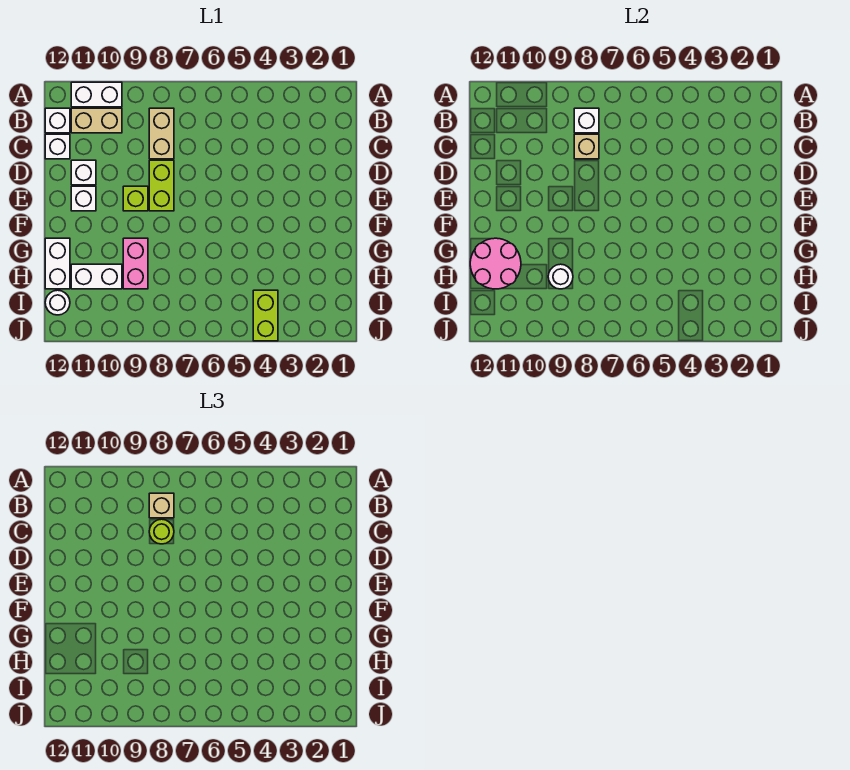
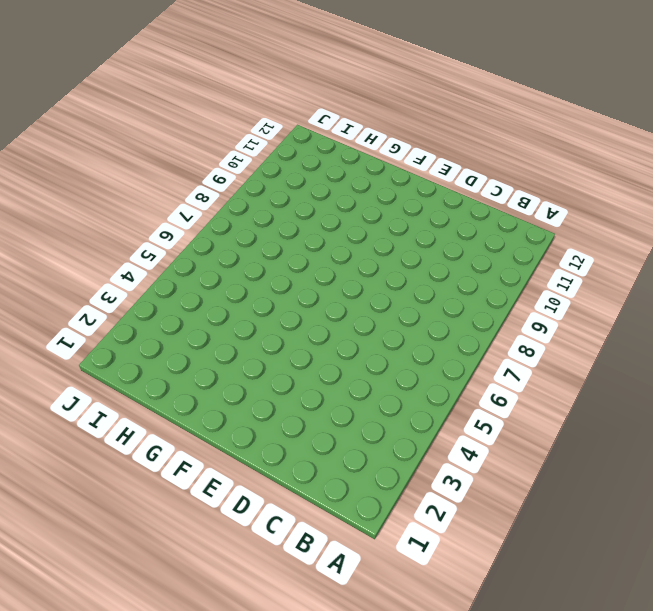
none -> white 1x2 brick [71,82,122,107]
none -> tan 1x2 brick [149,108,174,159]
none -> tan 1x2 brick [71,108,122,133]

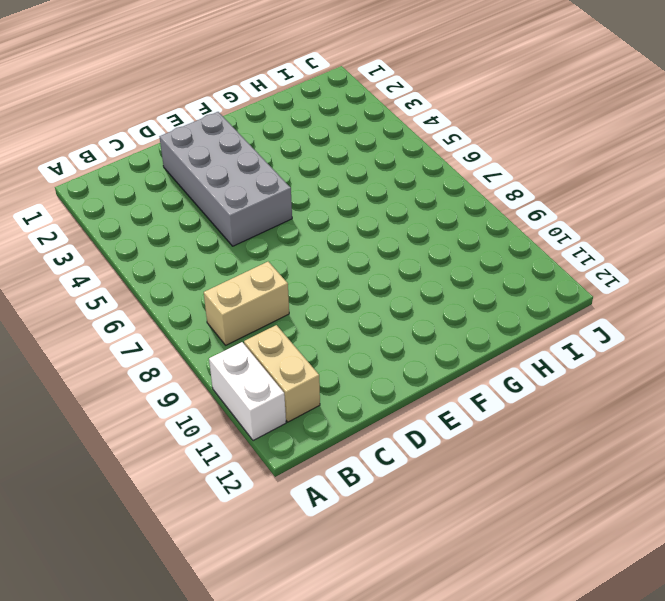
grey 2x4 brick [160,112,292,246] -> none
none -> white 1x1 brick [45,108,70,133]
none -> white 1x1 brick [45,134,70,159]
none -> lime 1x2 brick [149,160,174,211]

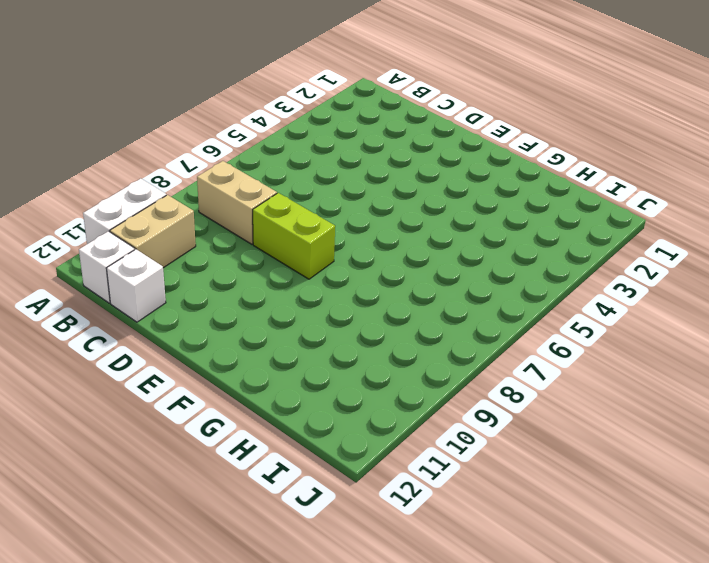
none -> white 1x1 brick [71,160,96,185]
none -> lime 1x1 brick [123,186,148,211]
none -> white 1x1 brick [71,186,96,211]

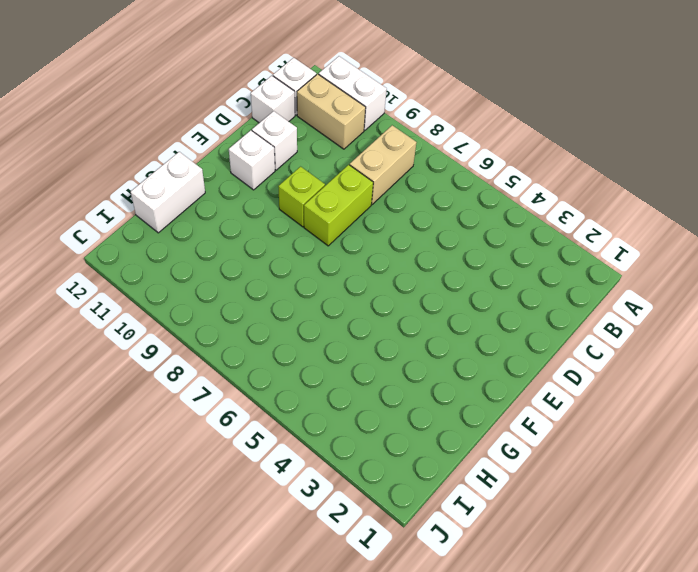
none -> pink 1x2 brick [123,238,148,289]
none -> white 1x2 brick [71,264,122,289]
none -> lime 1x2 brick [253,290,278,341]

